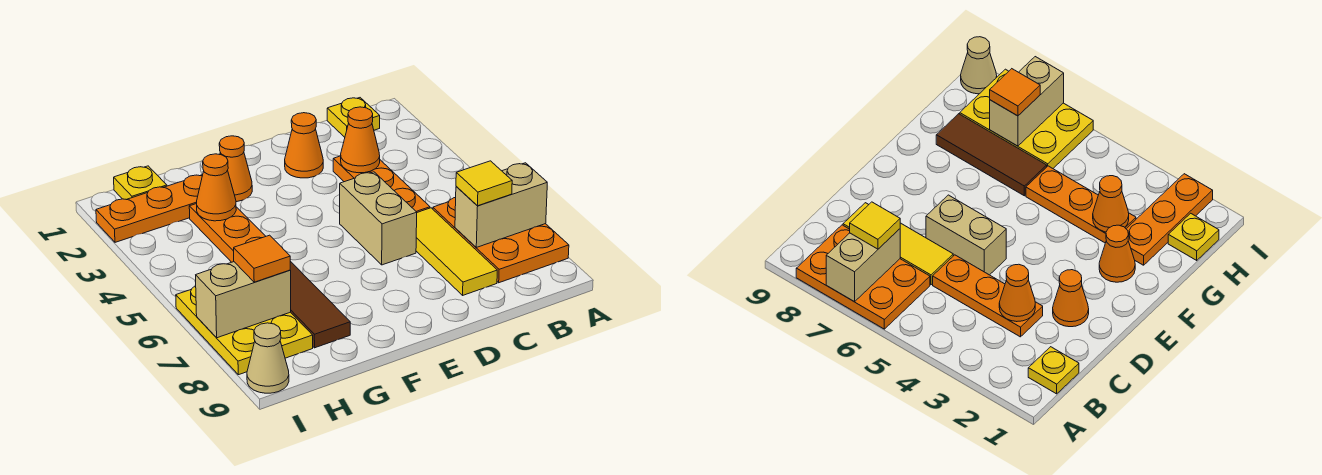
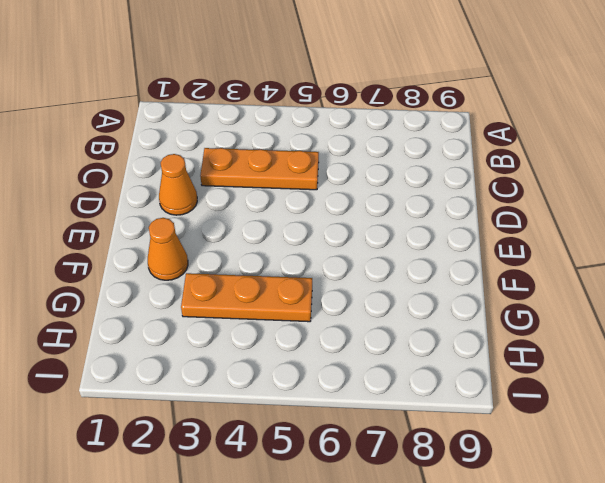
none -> orange 2x3 plate [433,198,569,283]
none -> yellow 1x1 plate [327,98,380,137]
none -> yellow 1x3 tile [416,208,497,295]

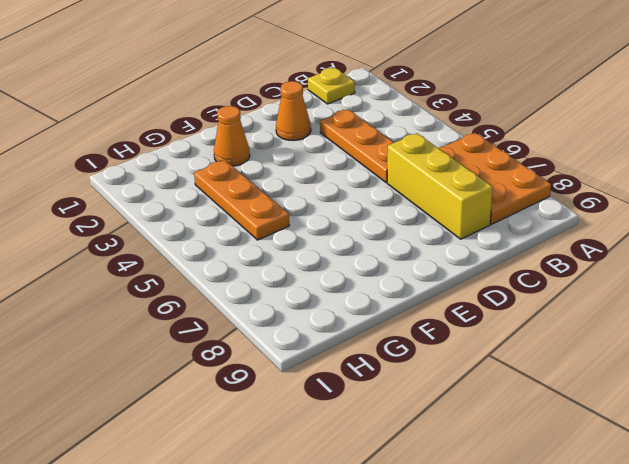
yellow 1x3 brick [387,133,492,239] -> yellow 1x3 tile [416,208,497,295]
none -> tan 1x2 brick [340,172,417,265]
none -> orange 1x3 plate [96,175,203,242]
none -> brown 1x3 tile [290,261,350,348]

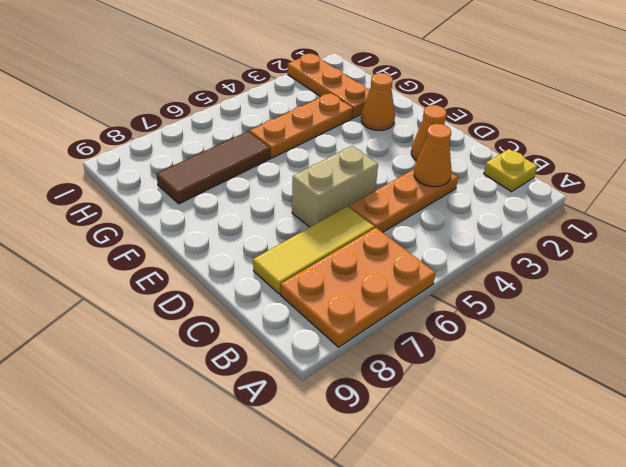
none -> yellow 1x1 plate [114,166,167,200]
none -> yellow 2x3 plate [176,286,313,375]
none -> tan 1x1 cone [247,323,289,393]

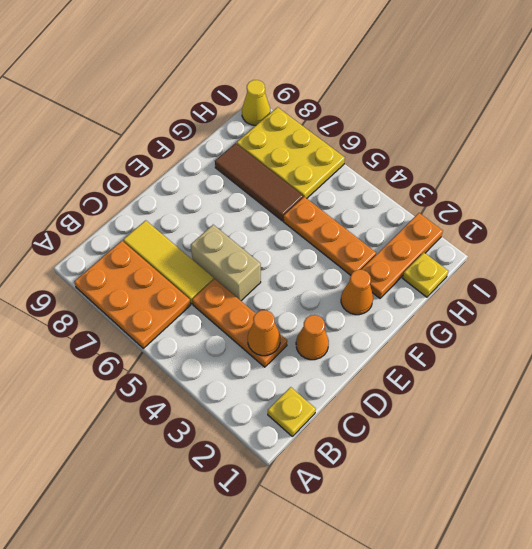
yellow 1x1 cone [242,80,270,125] -> tan 1x1 cone [247,323,289,393]
none -> tan 1x2 brick [455,163,547,247]
none -> orange 1x1 cone [197,154,236,221]
none -> tan 1x2 brick [196,262,291,338]

